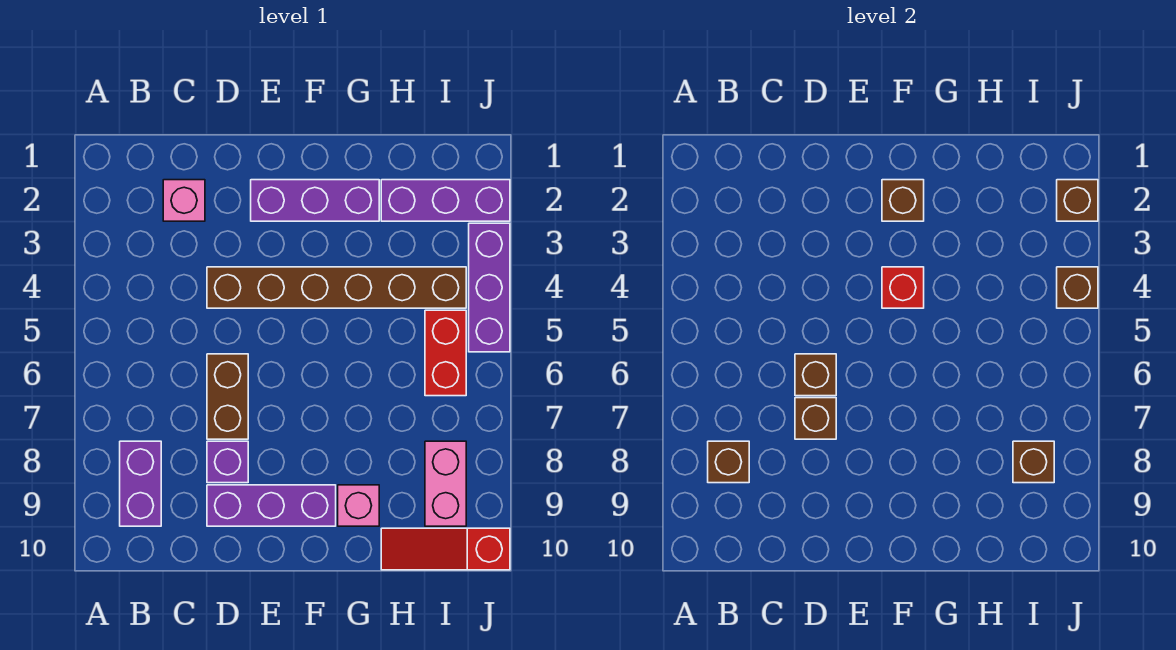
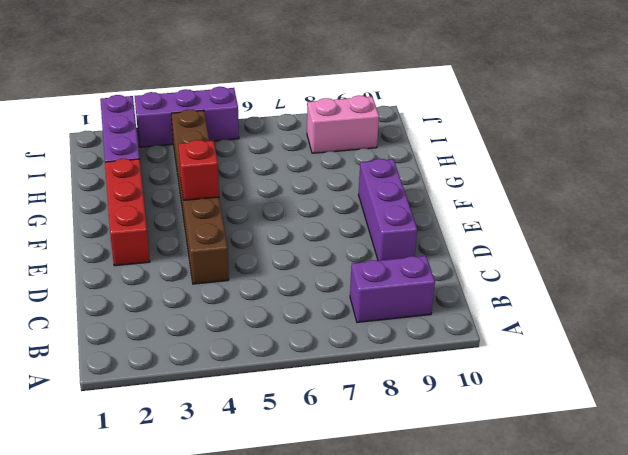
red 1x3 brick [105,158,150,266] -> purple 1x3 brick [251,180,379,221]
none -> pink 1x1 brick [163,180,205,221]
none -> brown 1x2 brick [207,354,248,439]
none -> purple 1x1 brick [207,441,248,483]

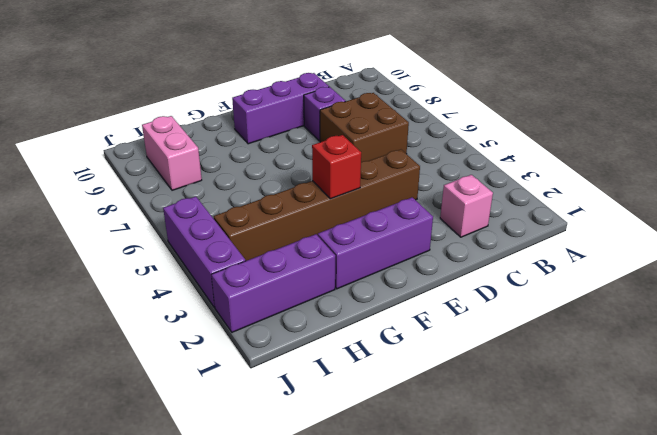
brown 2x2 brick [320,93,409,162] -> brown 1x2 brick [207,354,248,439]
none -> purple 1x2 brick [120,441,161,526]
none -> pink 1x1 brick [338,485,379,526]
none -> red 1x3 slope [381,528,510,570]

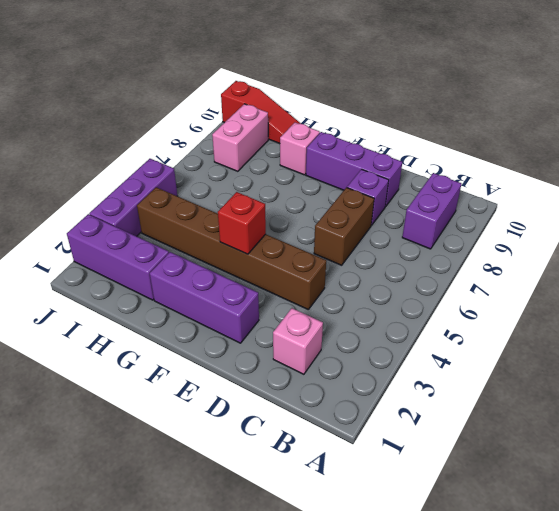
none -> red 1x2 brick [425,310,466,396]
none -> brown 1x1 brick [708,441,749,483]
none -> brown 1x1 brick [795,354,836,396]

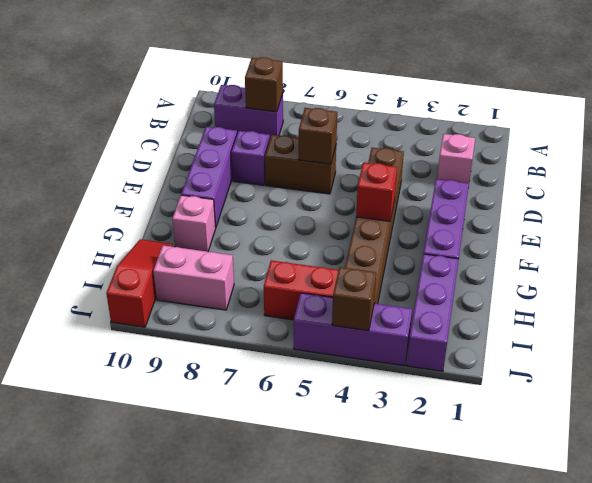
none -> brown 1x1 brick [795,398,836,439]
none -> brown 1x1 brick [882,180,924,221]
none -> brown 1x1 brick [1013,441,1054,483]

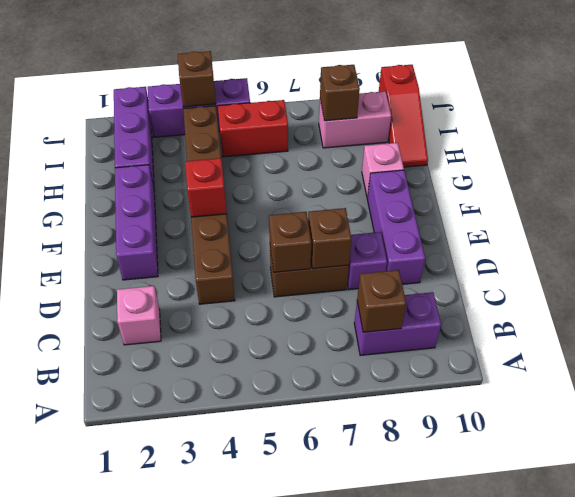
none -> brown 1x1 brick [882,180,924,221]
none -> brown 1x1 brick [1057,180,1098,221]

